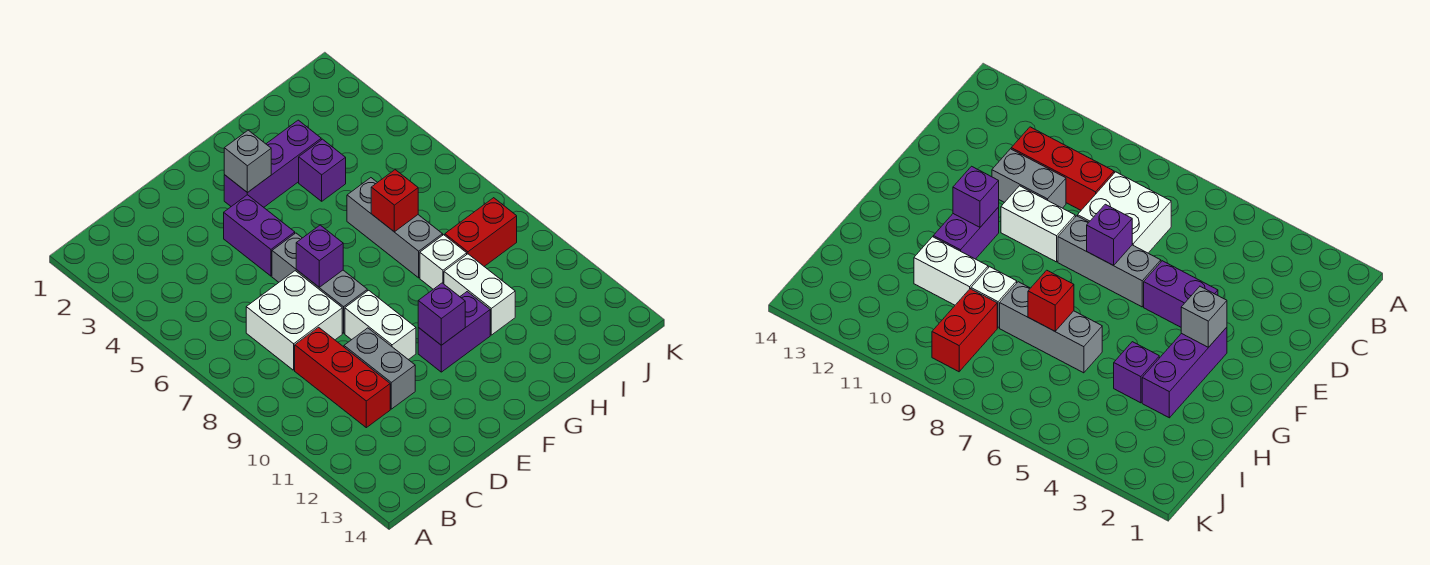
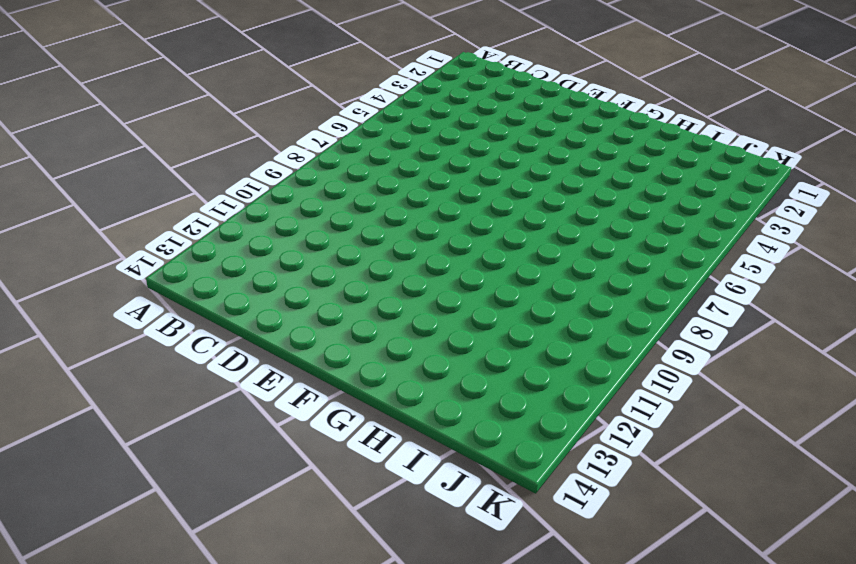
none -> white 2x2 brick [246,271,342,370]
none -> red 1x3 brick [295,327,390,428]
none -> grey 1x2 brick [344,328,415,409]

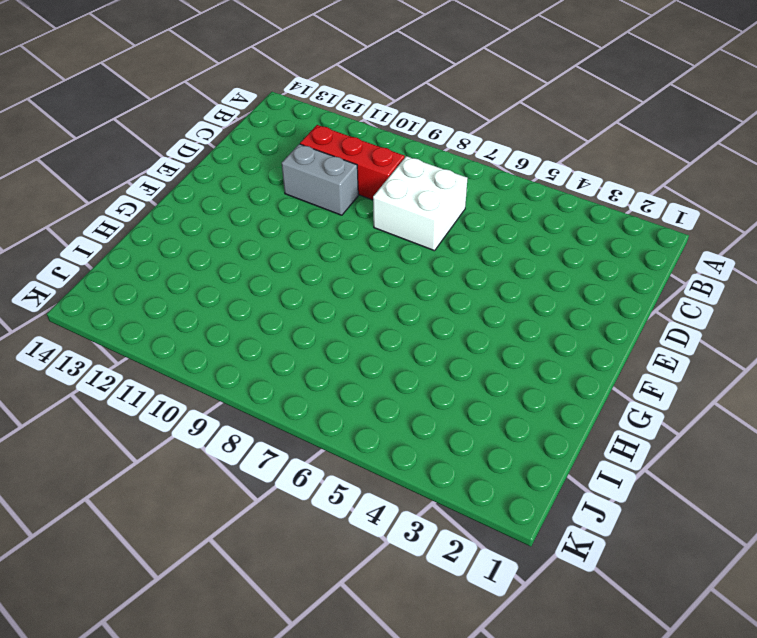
none -> purple 1x2 brick [224,195,295,276]
none -> grey 1x3 brick [272,233,367,333]
none -> white 1x2 brick [345,290,416,360]

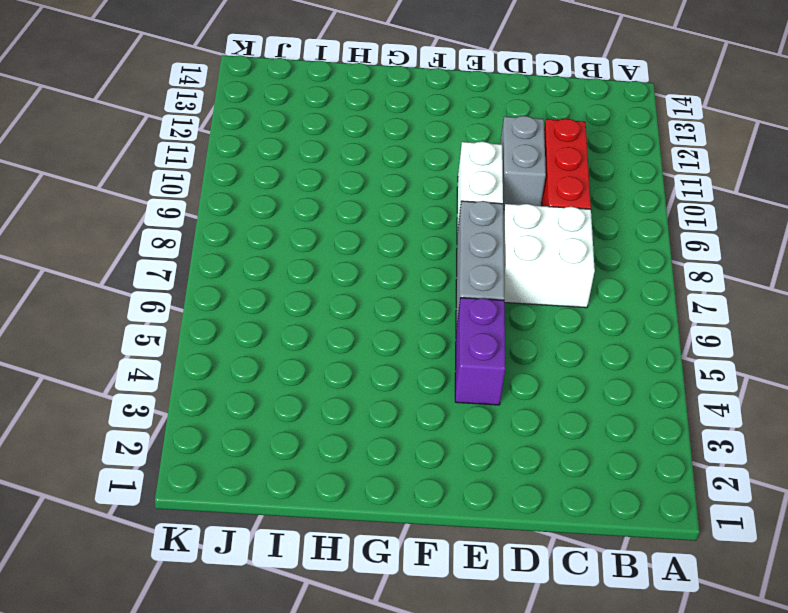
none -> purple 1x3 brick [224,120,321,207]
none -> purple 1x2 brick [418,292,490,372]
none -> purple 1x1 brick [299,139,346,201]

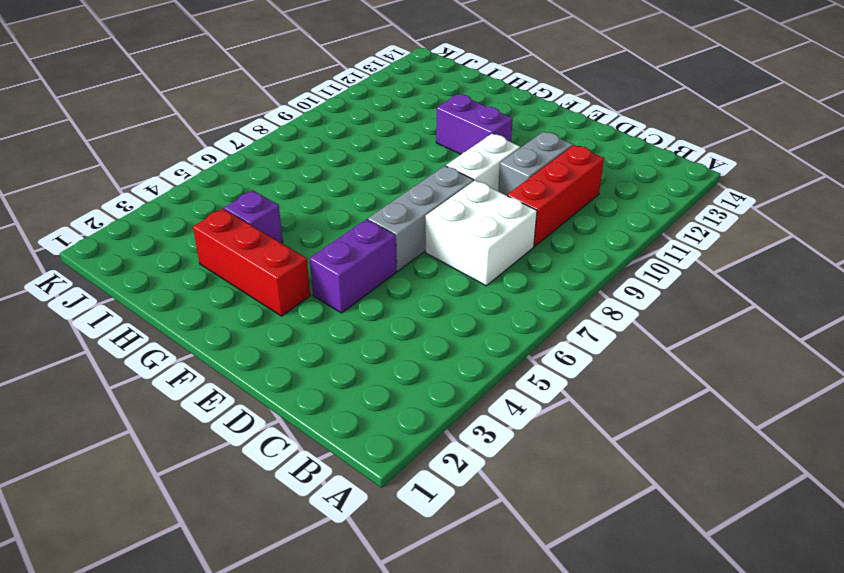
red 1x3 brick [193,208,310,316] -> purple 1x3 brick [224,120,321,207]
none -> grey 1x3 brick [347,178,443,278]
none -> white 1x1 brick [420,235,467,289]
none -> white 1x2 brick [444,254,515,335]

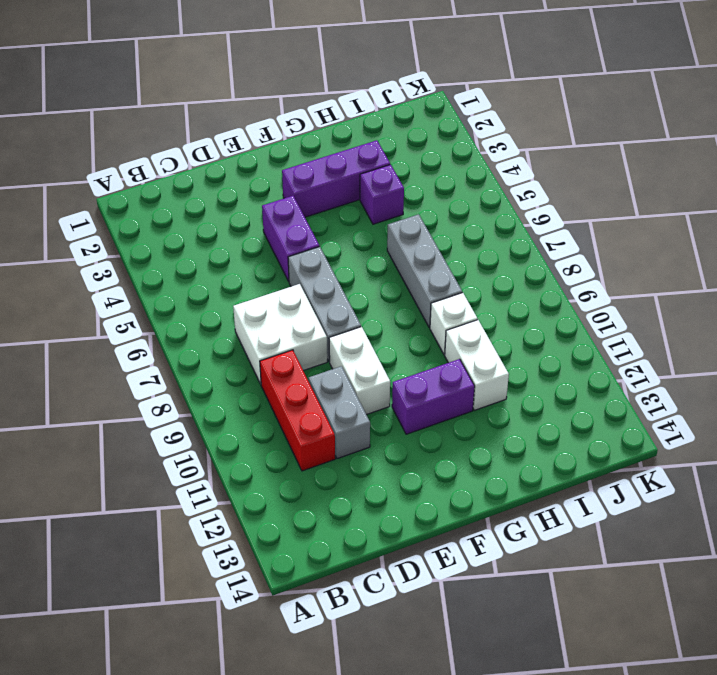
none -> red 1x2 brick [445,198,517,266]
none -> purple 1x1 brick [296,225,343,287]
none -> grey 1x1 brick [224,130,271,193]

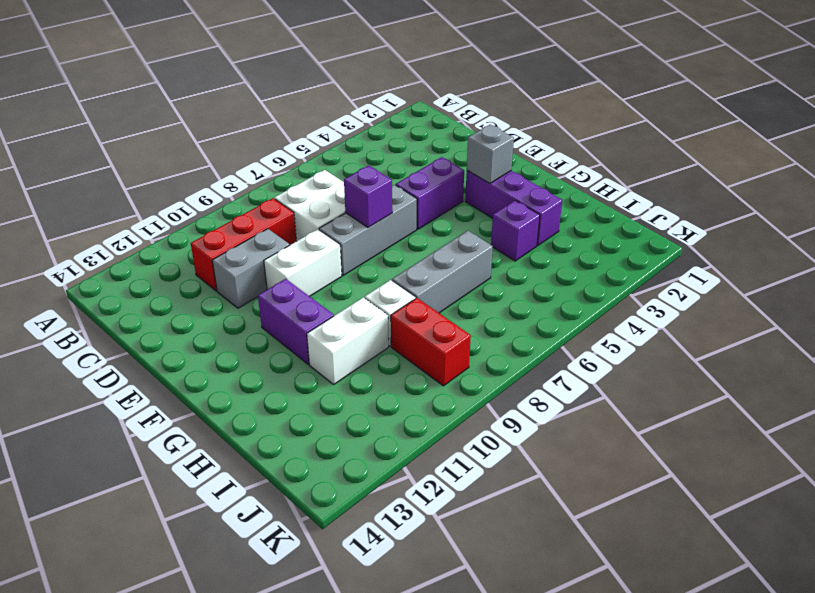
none -> purple 1x1 brick [418,283,465,345]
none -> red 1x1 brick [371,170,418,232]

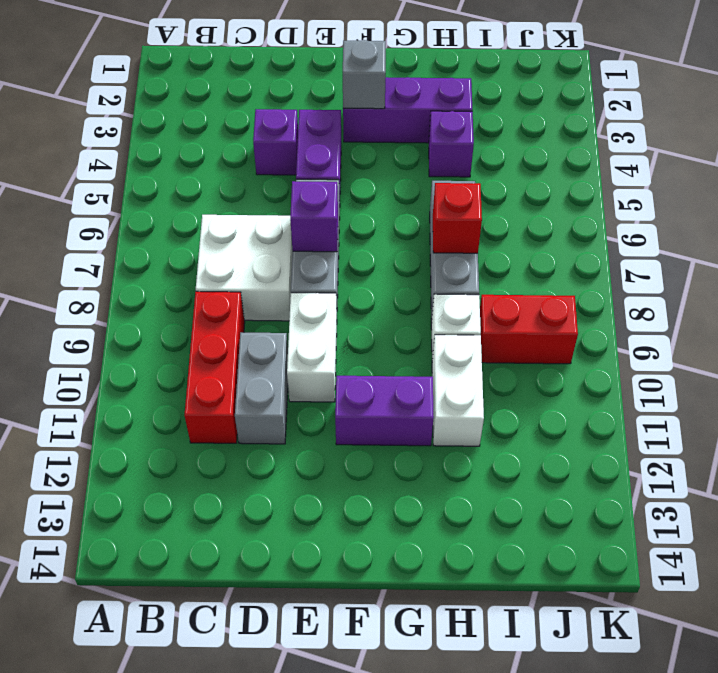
purple 1x1 brick [253,109,298,175] -> purple 1x1 brick moved to [418,283,465,345]

